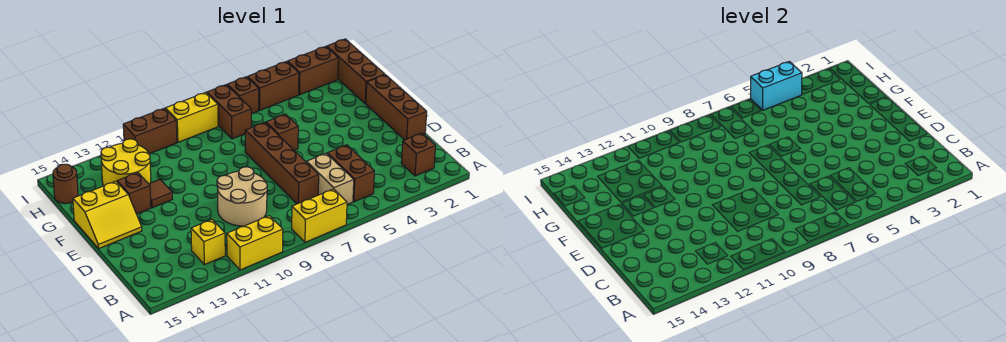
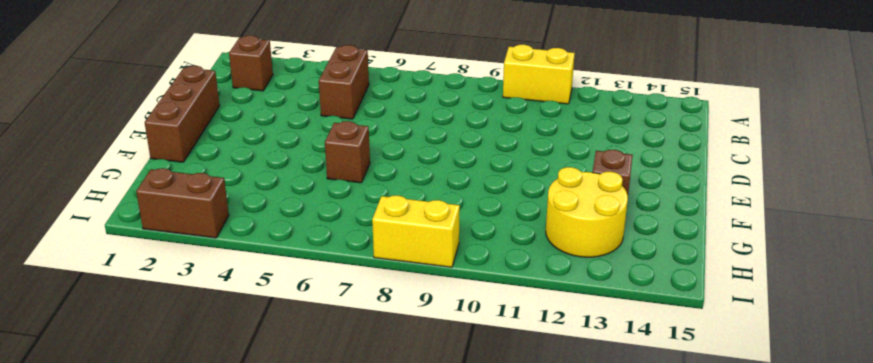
none -> yellow 1x2 brick [292,189,347,242]
none -> tan 1x2 brick [306,153,354,205]
none -> yellow 1x1 brick [191,220,225,265]

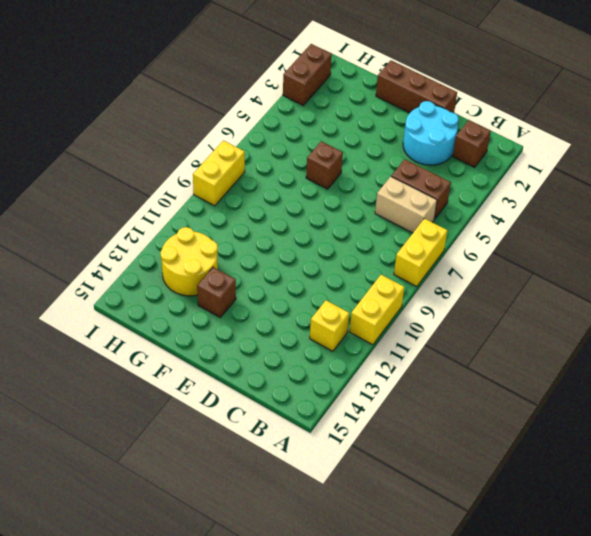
cyan 2x2 round brick [403,101,459,165] -> none
none -> brown 1x4 brick [245,122,319,204]
none -> tan 2x2 round brick [217,167,267,226]
none -> yellow 2x2 slope [73,181,142,248]

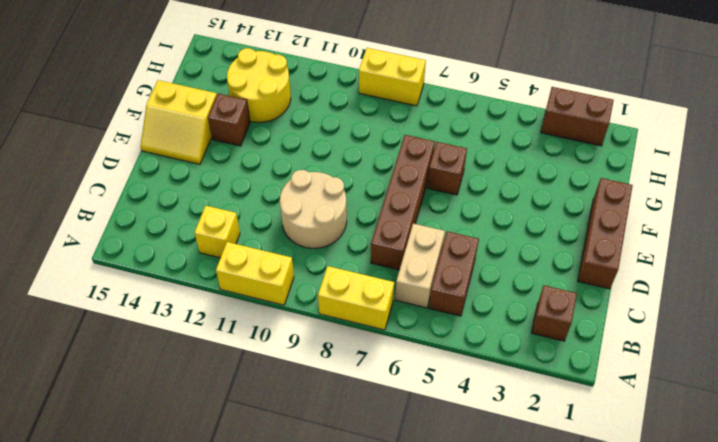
none -> brown 1x1 tile [149,180,172,208]
none -> brown 1x3 brick [327,39,385,104]
none -> brown 1x2 brick [207,85,251,139]

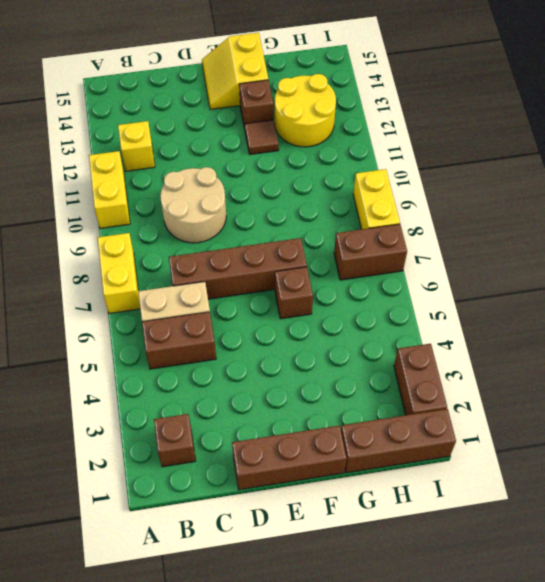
none -> brown 1x1 round brick [53,164,78,204]
none -> brown 1x2 brick [248,62,299,110]
none -> brown 1x1 brick [227,77,259,114]

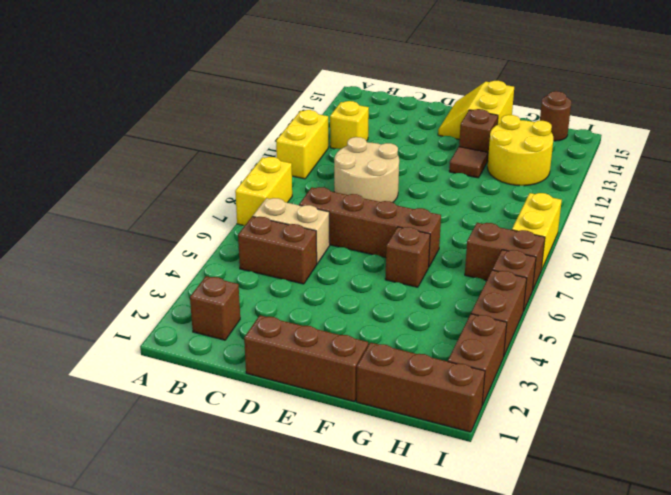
none -> brown 1x2 brick [123,108,177,154]
none -> cyan 1x2 brick [751,62,802,110]

